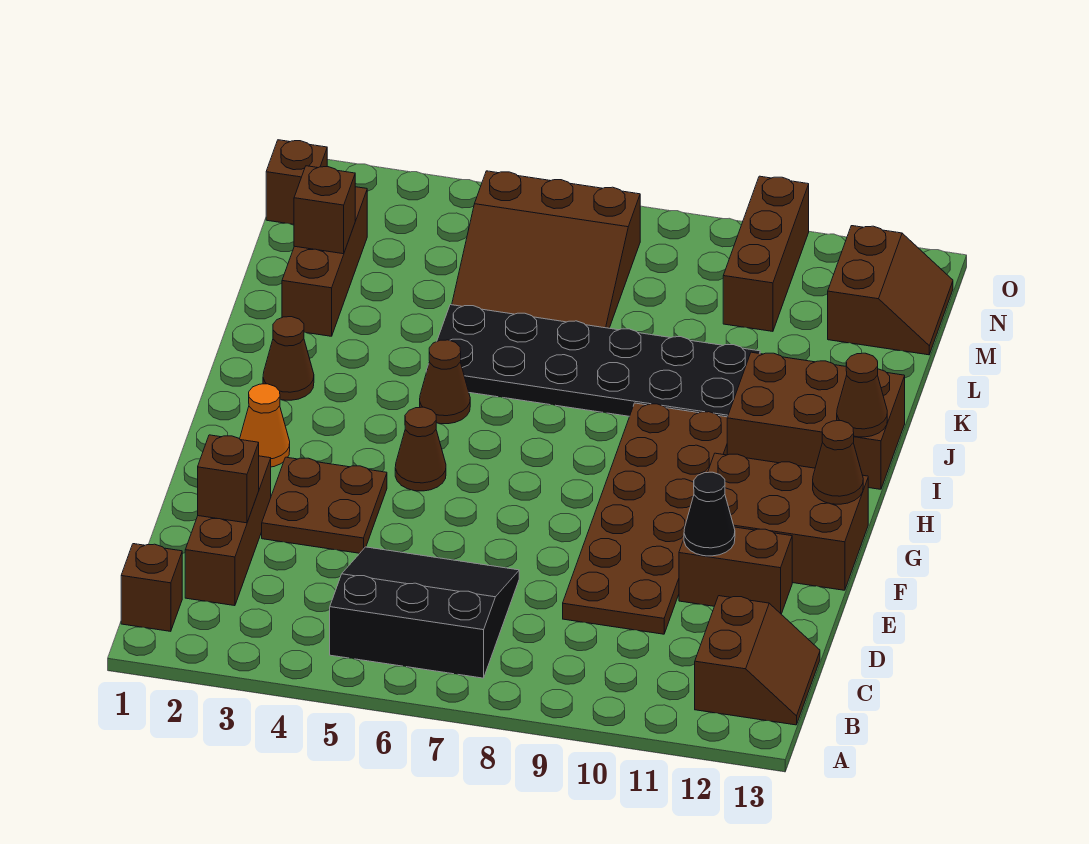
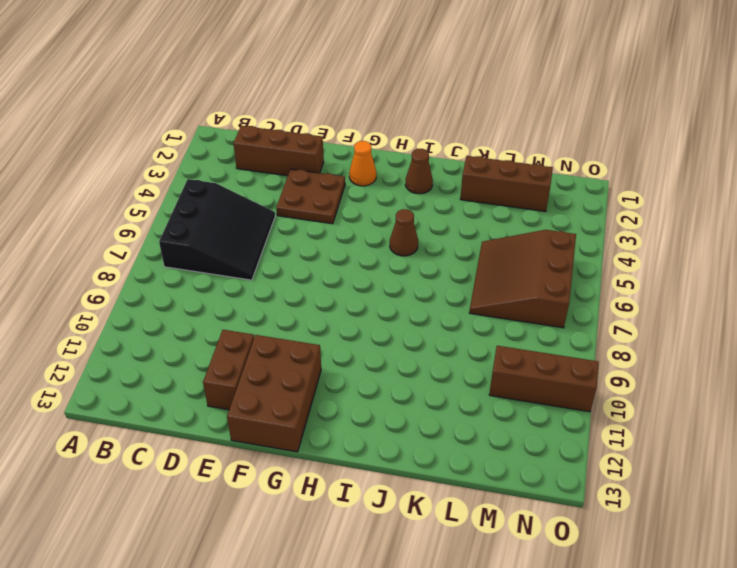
none -> brown 1x1 brick [121,544,182,631]
none -> brown 2x2 slope [695,596,820,725]
none -> brown 2x6 plate [563,403,727,634]

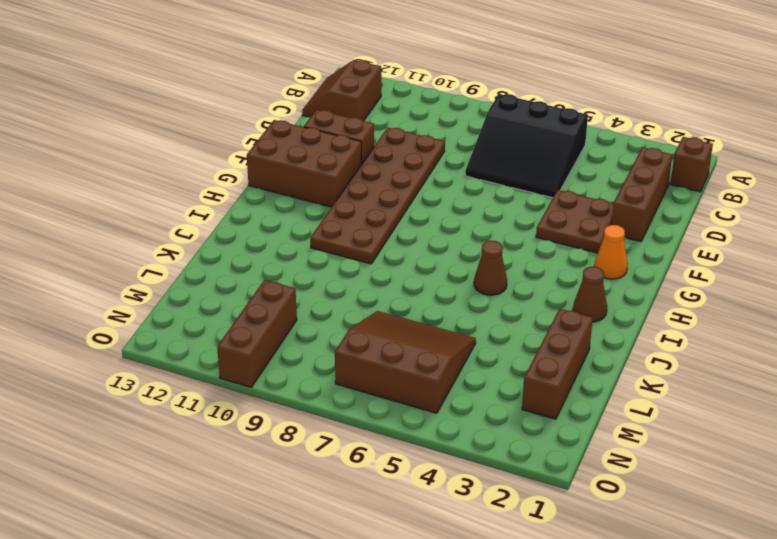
none -> brown 1x1 cone [395,407,446,491]
none -> brown 2x3 brick [727,352,905,489]
none -> black 2x6 plate [426,305,760,417]

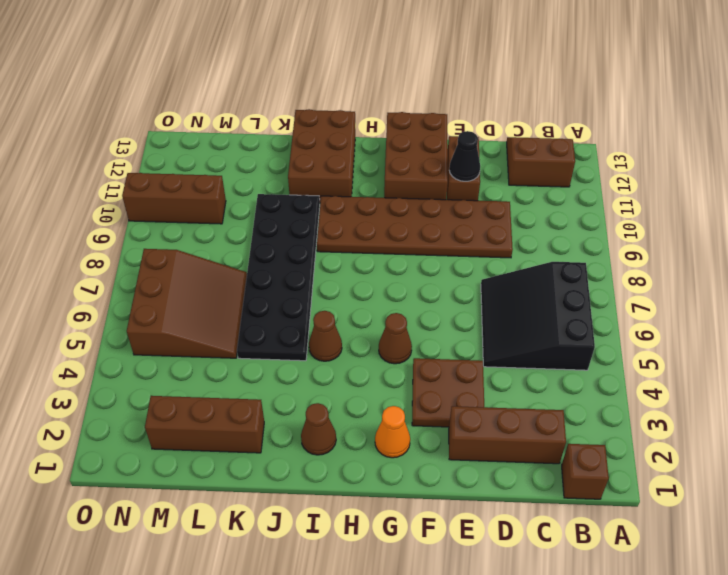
none -> brown 2x2 slope [828,226,953,355]
none -> brown 1x1 brick [266,140,327,224]
none -> brown 1x1 brick [198,435,259,523]

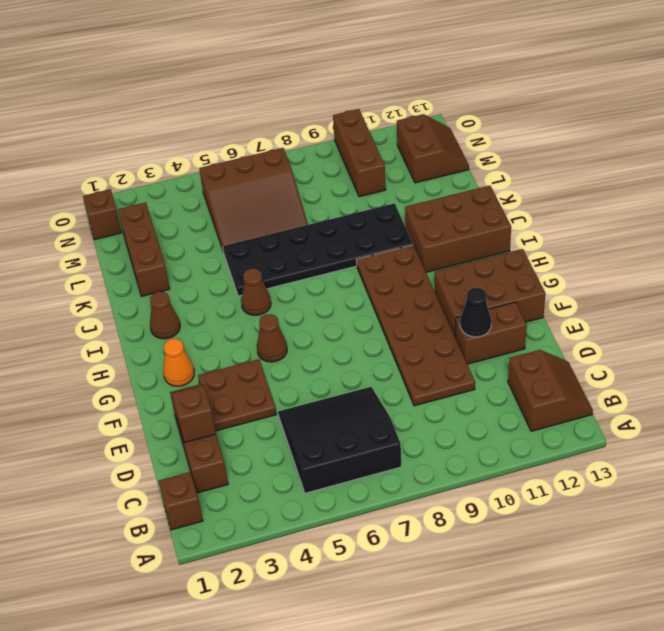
none -> brown 1x1 cone [813,421,863,504]
none -> brown 1x1 cone [837,353,887,437]
none -> brown 1x1 brick [294,166,355,254]

